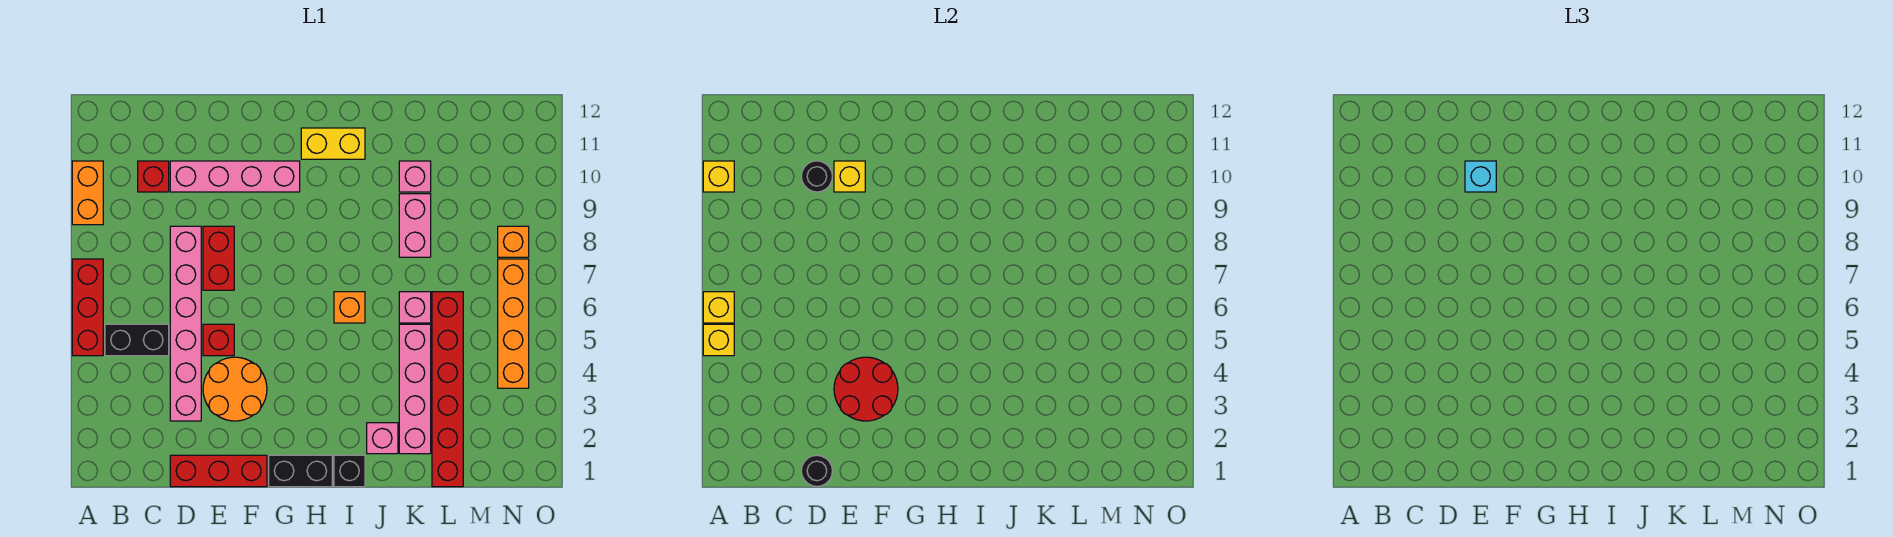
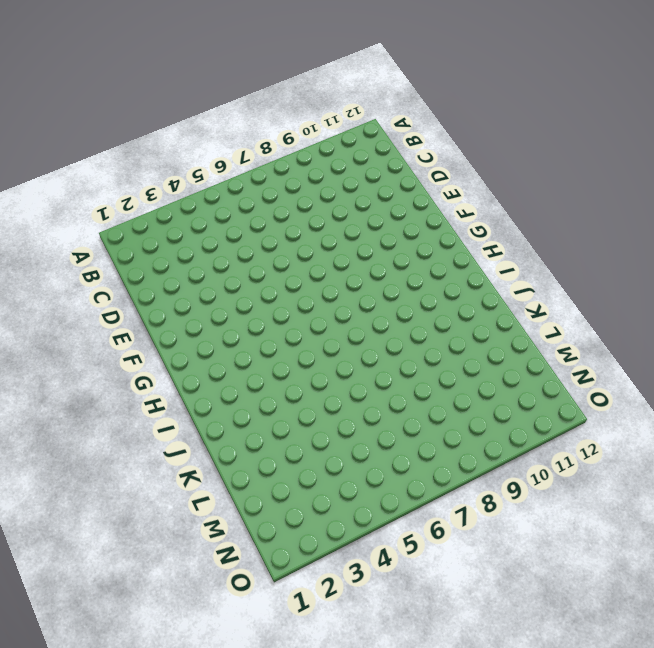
none -> red 1x3 brick [72,259,103,356]
none -> orange 1x2 brick [72,161,103,225]
none -> black 1x2 brick [105,324,169,356]
none -> red 1x1 brick [138,161,169,192]

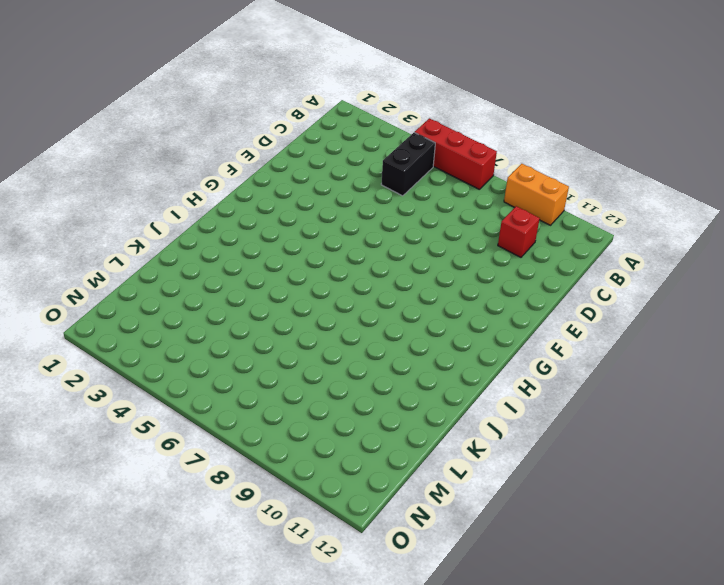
none -> red 1x3 brick [170,455,267,487]
none -> pink 1x6 brick [170,226,201,421]
none -> pink 1x4 brick [170,161,300,192]
none -> orange 2x2 round brick [203,357,267,421]

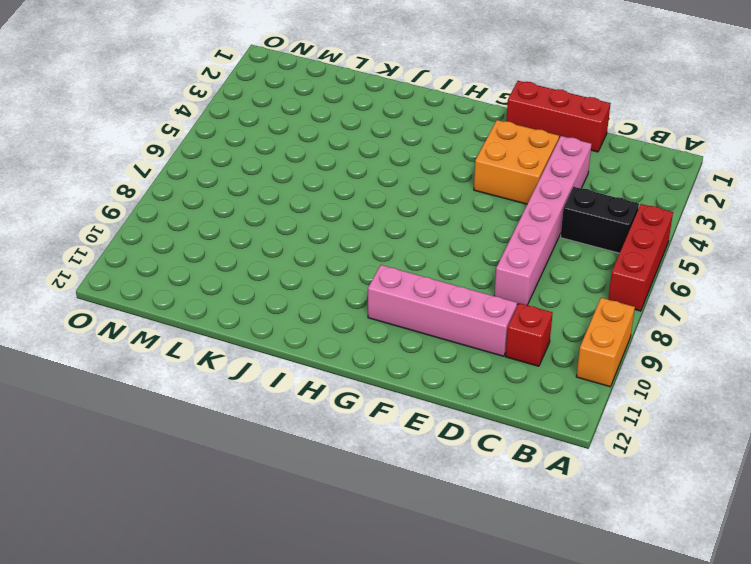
orange 2x2 brick [474,120,559,204] -> orange 2x2 round brick [203,357,267,421]
none -> red 1x1 brick [203,324,234,356]
none -> red 1x2 brick [203,226,234,290]
none -> black 1x2 brick [269,455,332,487]
none -> yellow 1x2 brick [301,128,365,159]

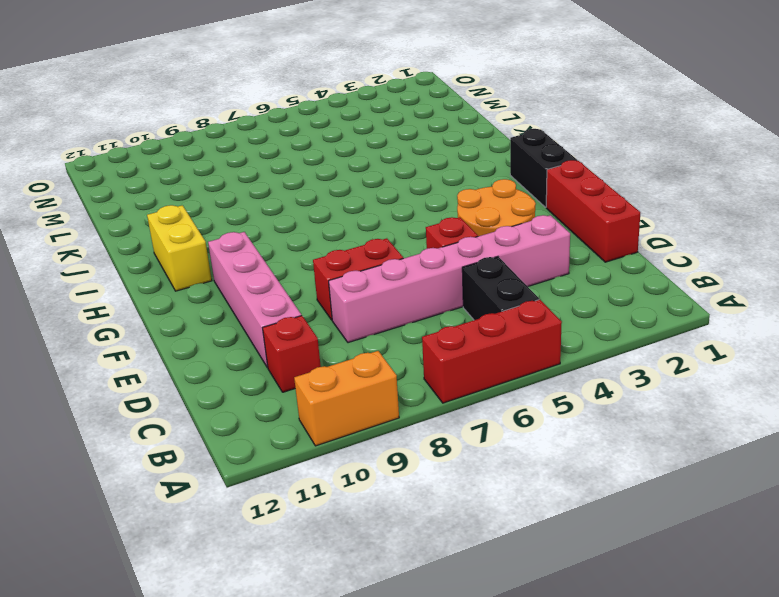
none -> black 1x1 brick [334,455,365,487]
none -> orange 1x1 brick [334,292,365,323]
none -> pink 1x1 brick [367,423,398,454]
none -> pink 1x4 brick [399,324,431,454]

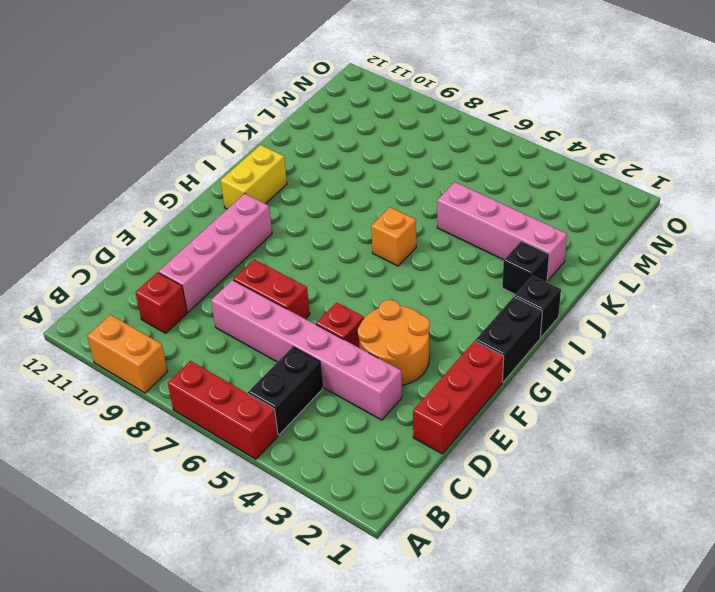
black 1x1 brick [502,241,549,295] -> pink 1x1 brick [367,423,398,454]
none -> pink 1x1 brick [399,292,431,323]
none -> pink 1x2 brick [399,194,431,257]
none -> pink 1x1 brick [399,161,431,192]
none -> red 1x6 brick [432,292,463,487]

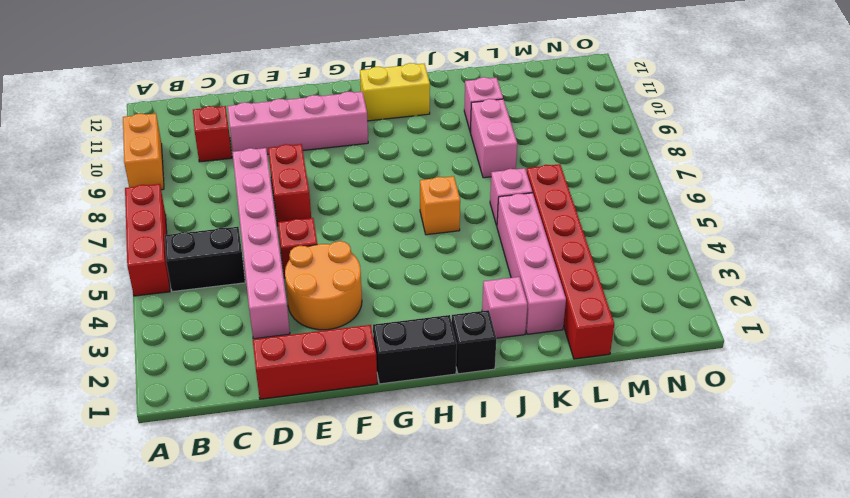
none -> orange 1x4 brick [498,259,529,388]
none -> orange 1x1 brick [498,226,529,257]
none -> yellow 1x1 brick [703,324,734,356]
none -> yellow 1x1 brick [703,292,734,323]

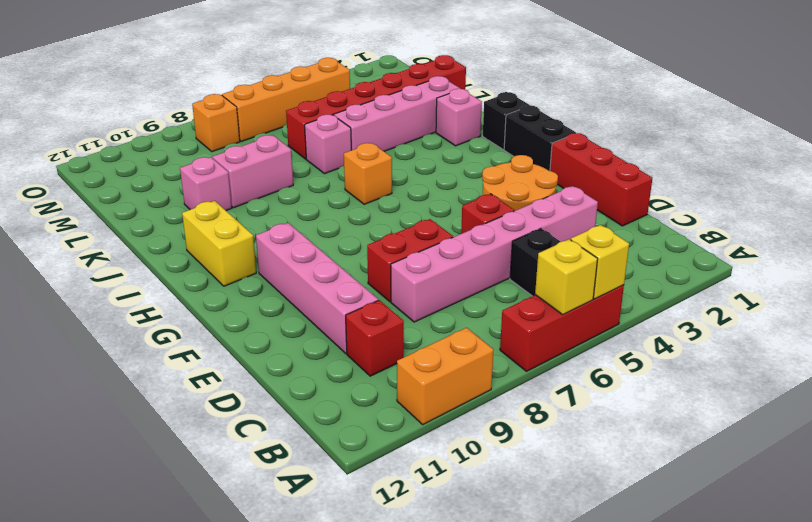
none -> yellow 1x1 brick [703,161,734,192]
none -> black 1x1 round brick [801,455,832,486]
none -> black 1x1 round brick [801,161,832,192]
none -> red 2x2 round brick [834,357,898,421]

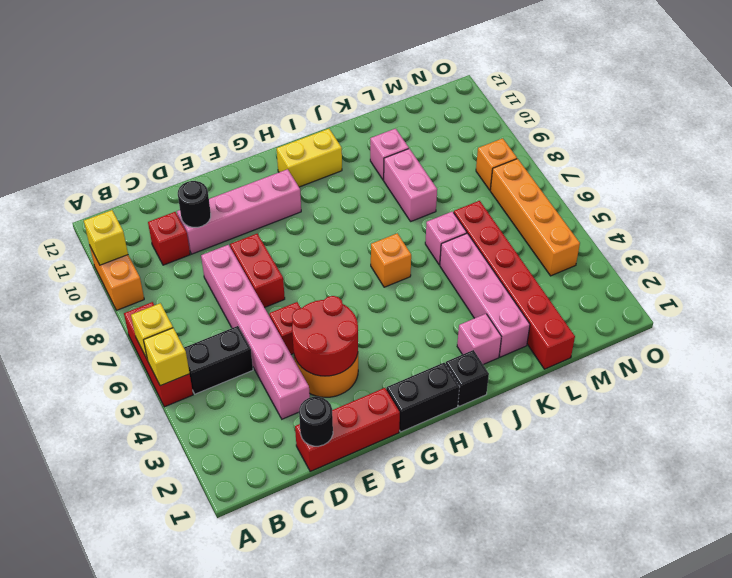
none -> yellow 1x1 brick [834,161,865,192]
none -> cyan 1x1 brick [1465,161,1496,192]

